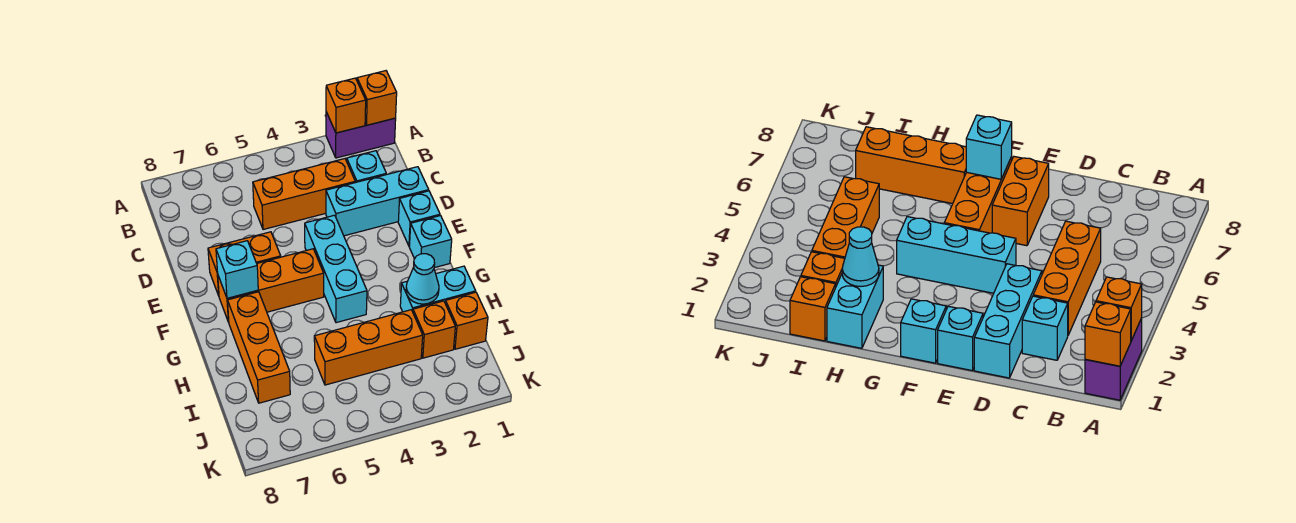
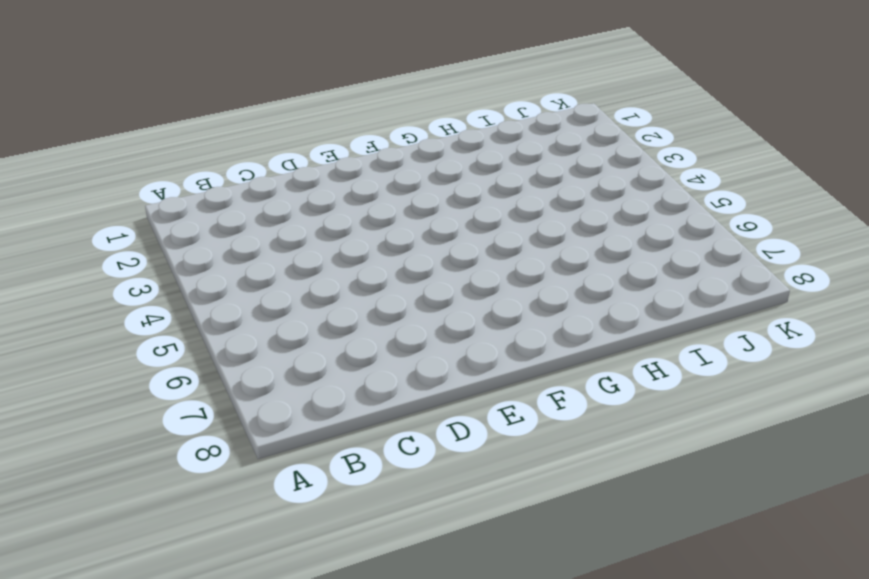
none -> purple 1x2 brick [326,112,396,158]
none -> cyan 1x1 brick [346,151,386,183]
none -> orange 1x3 brick [253,159,355,230]

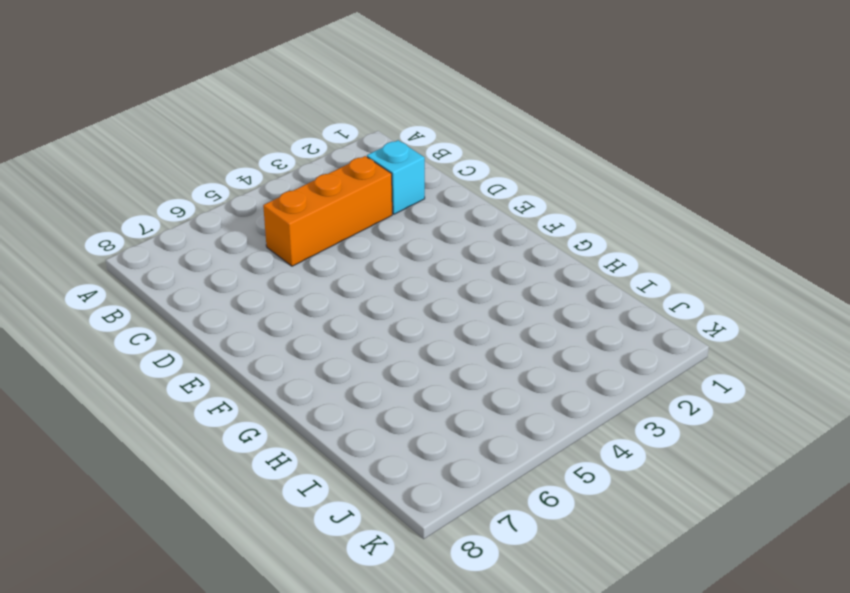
none -> purple 1x2 brick [326,112,396,158]
none -> cyan 1x3 brick [326,167,429,236]
none -> cyan 1x1 brick [398,191,440,246]

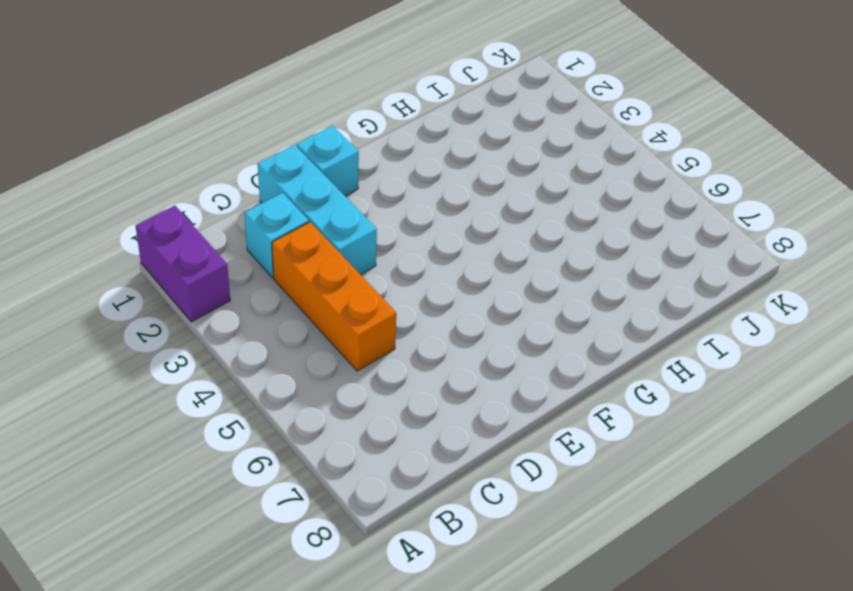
none -> cyan 1x3 brick [305,215,367,323]
none -> orange 1x2 brick [208,232,281,295]
none -> cyan 1x1 brick [409,216,452,268]

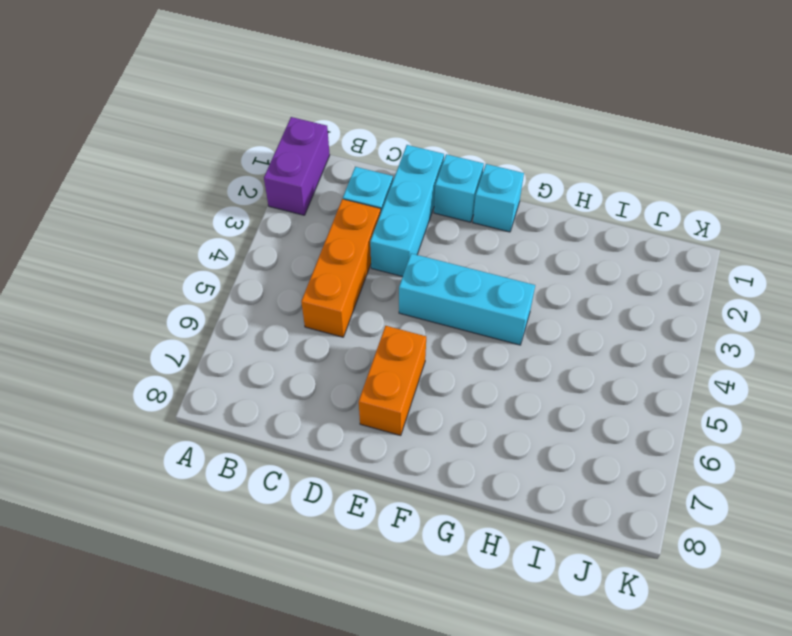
none -> orange 1x3 brick [218,249,324,322]
none -> orange 1x3 brick [228,292,290,403]
none -> cyan 1x2 brick [400,266,476,312]

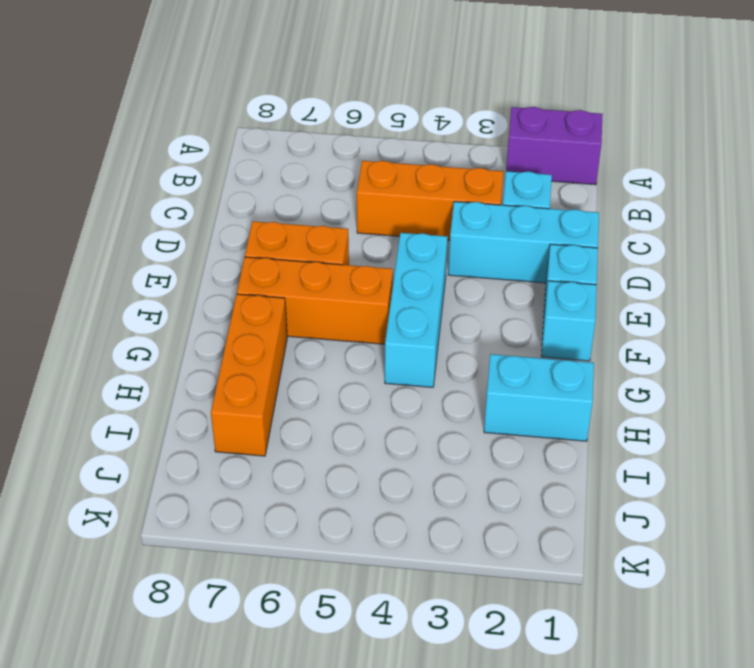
none -> orange 1x1 brick [445,292,488,349]
none -> orange 1x1 brick [413,301,455,358]
none -> orange 1x3 brick [314,310,423,385]

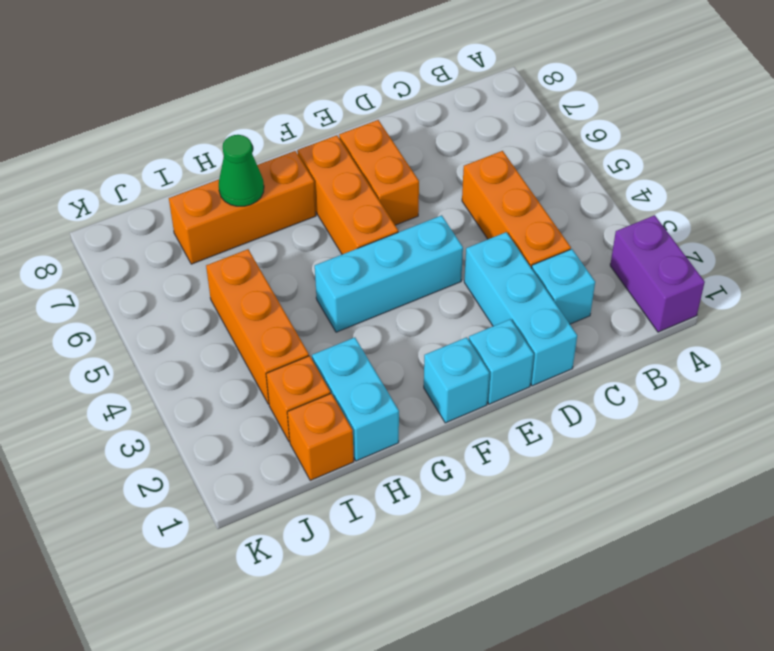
green 1x1 cone [219,135,264,206] -> none
none -> orange 1x1 brick [357,71,397,125]
none -> orange 1x1 brick [326,78,366,133]
none -> cyan 1x1 brick [216,241,258,298]

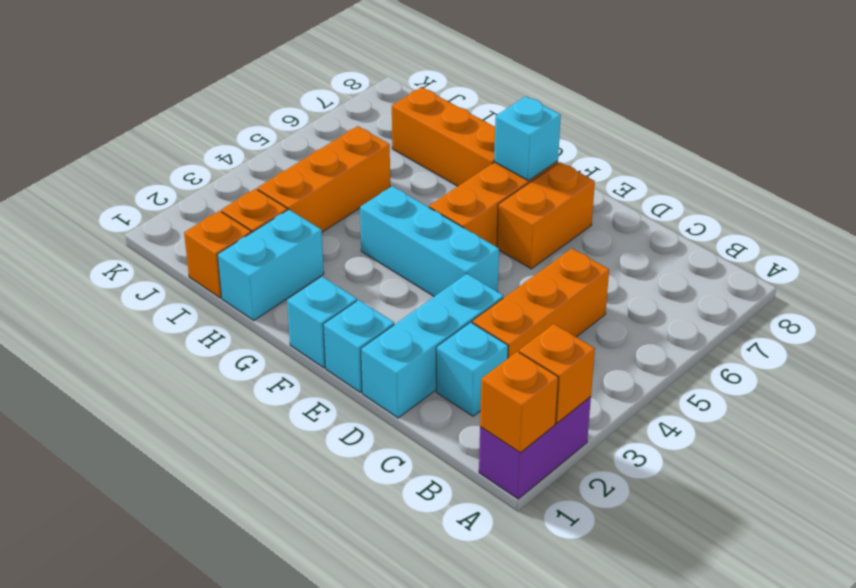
none -> cyan 1x1 cone [406,254,439,304]

